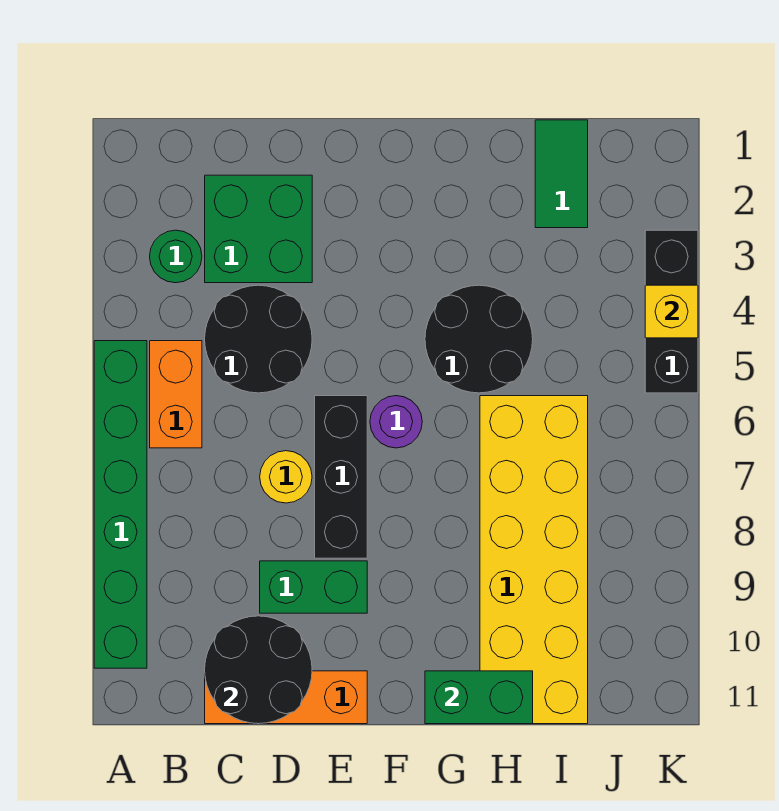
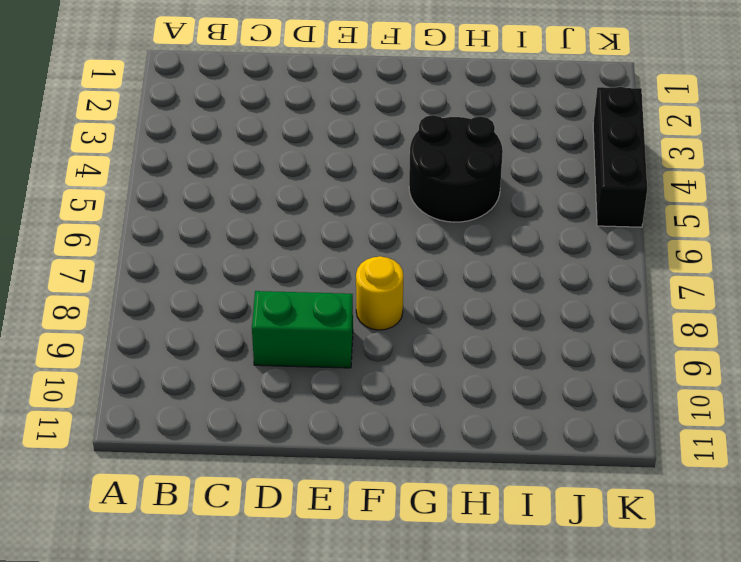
yellow 1x1 round brick [356,256,403,330] -> yellow 1x1 round brick moved to [260,451,312,503]
none -> green 1x6 brick [94,341,147,668]
none -> green 1x1 round brick [150,230,202,283]
none -> orange 1x2 brick [150,341,202,448]

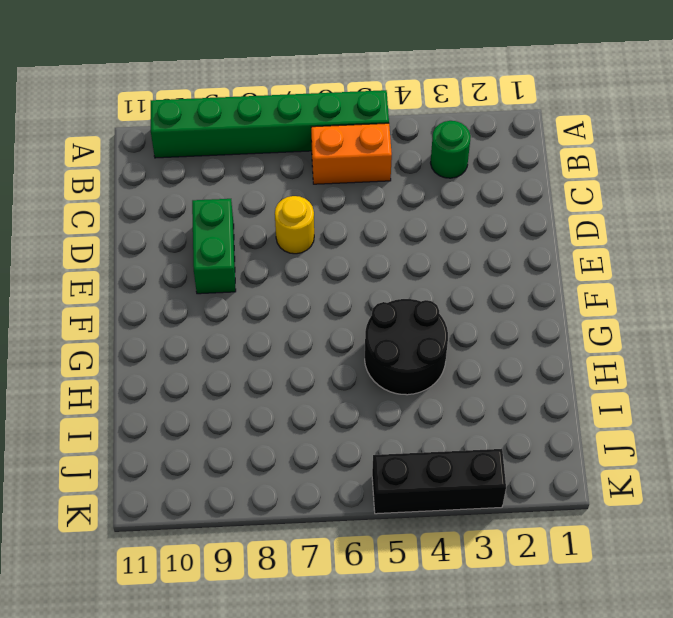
none -> green 2x2 brick [205,175,312,283]
none -> black 2x2 round brick [205,285,312,393]
none -> orange 1x3 brick [205,671,367,724]

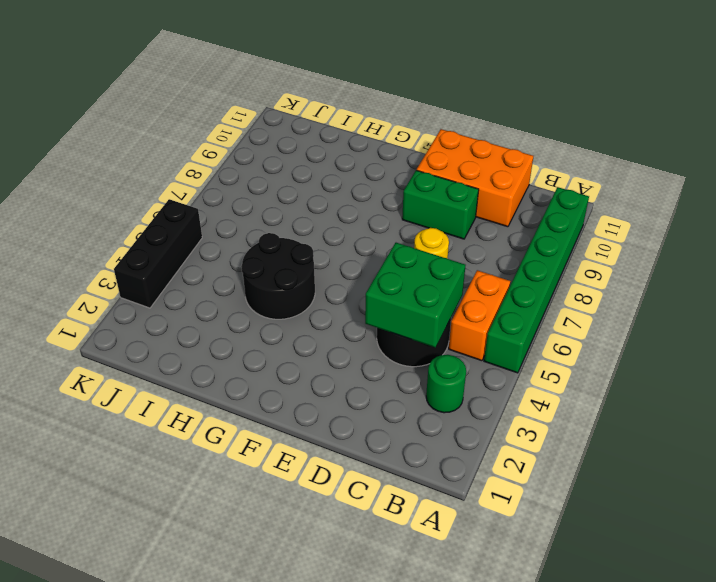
green 2x2 brick [365,243,465,347] -> green 2x2 brick moved to [205,175,312,283]
orange 2x3 brick [417,129,533,227] -> orange 1x3 brick [205,671,367,724]
none -> black 1x3 brick [315,396,367,558]
none -> purple 1x1 round brick [370,396,422,448]
none -> yellow 2x6 brick [480,396,588,724]

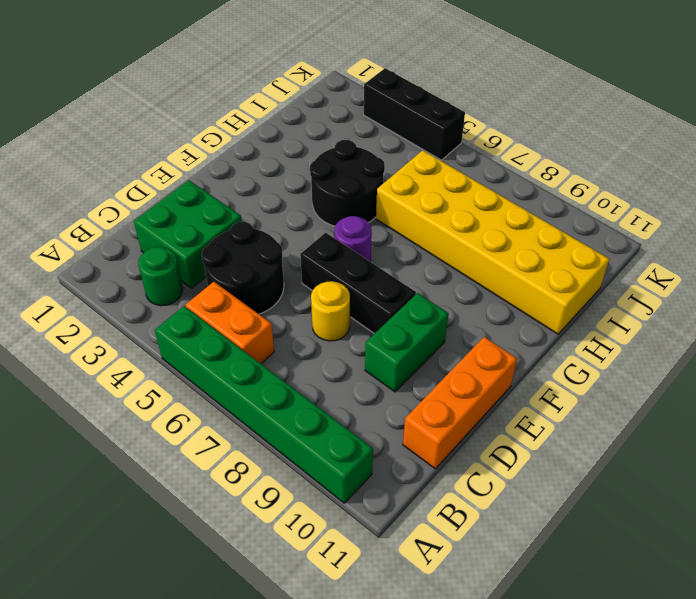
none -> green 1x2 tile [535,120,588,228]
none -> black 2x2 round brick [205,616,312,724]
none -> green 1x2 brick [425,671,533,724]

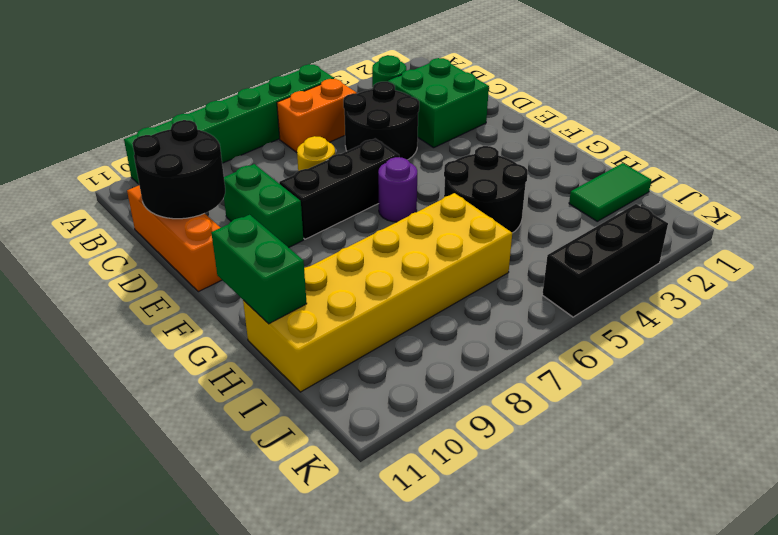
none -> yellow 1x1 brick [645,285,698,338]

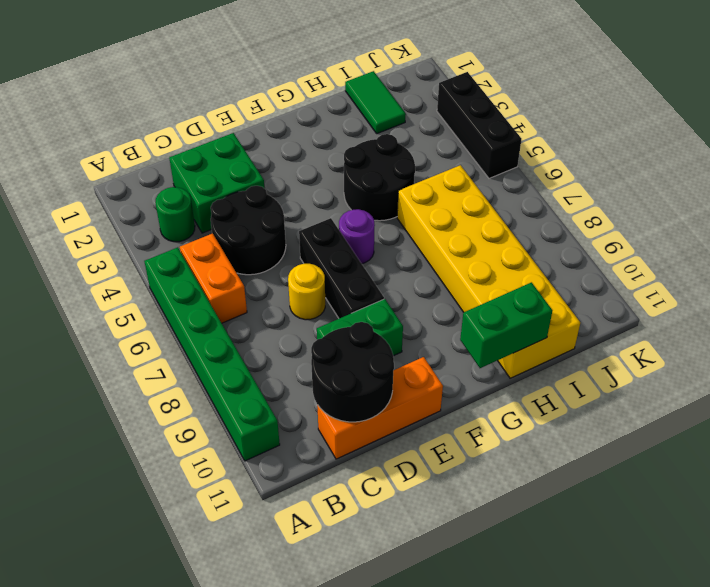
none -> yellow 1x1 brick [645,285,698,338]

